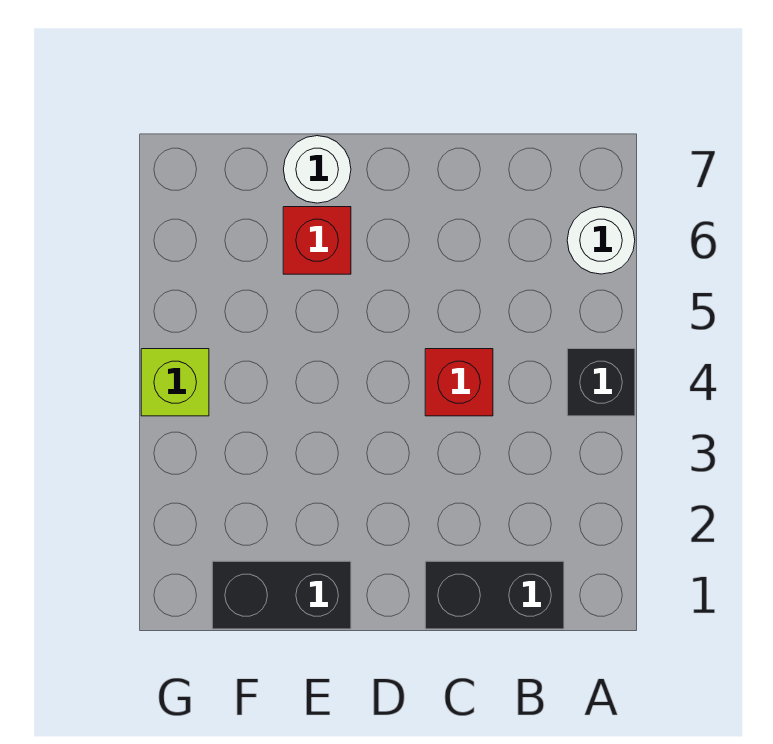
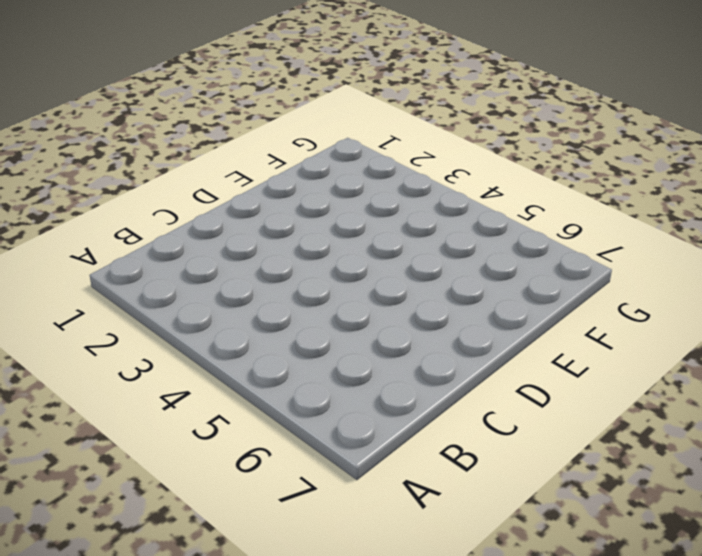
none -> black 1x1 brick [567,349,635,416]
none -> white 1x1 round brick [567,207,635,274]

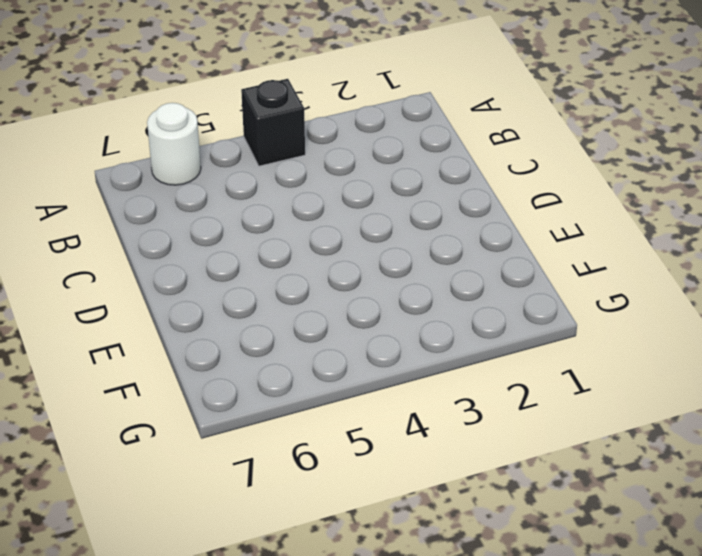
none -> black 1x2 brick [425,561,564,629]
none -> red 1x1 brick [425,349,493,416]

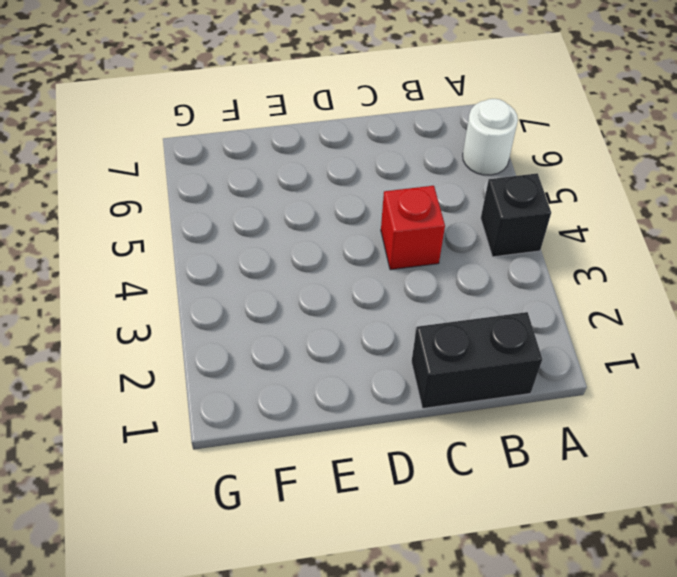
none -> black 1x2 brick [212,561,351,629]
none -> red 1x1 brick [283,207,351,274]

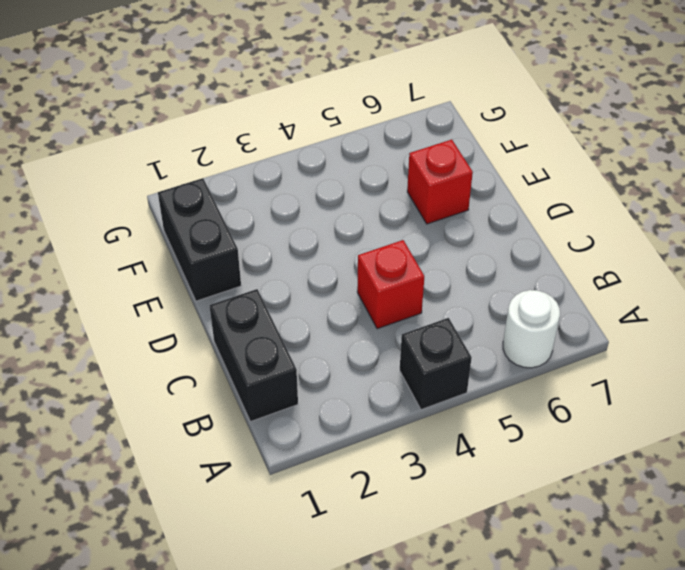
none -> white 1x1 round brick [283,136,351,203]
none -> lime 1x1 brick [141,349,209,416]

